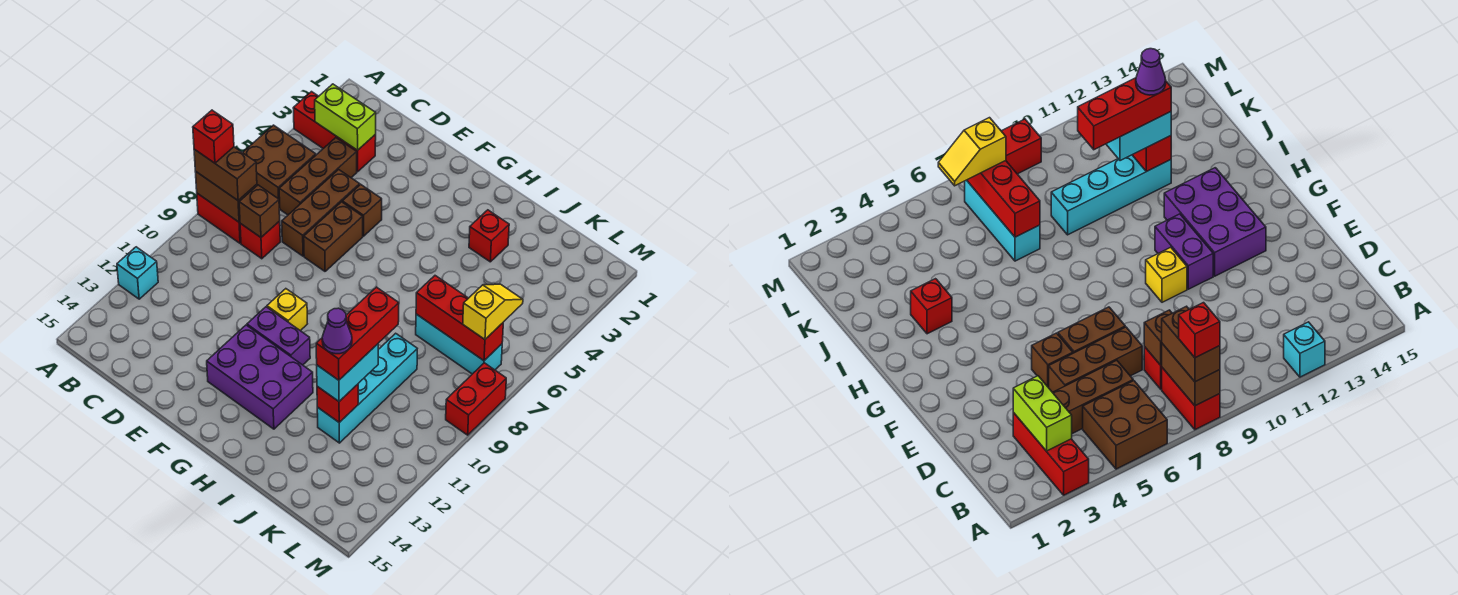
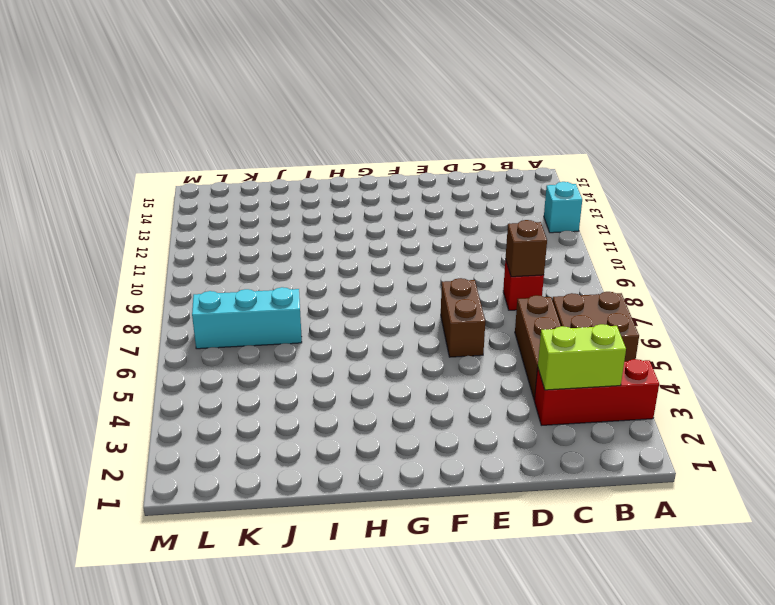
none -> red 1x2 brick [197,193,241,243]
none -> brown 1x3 brick [282,170,360,256]
none -> brown 1x1 brick [342,184,382,236]

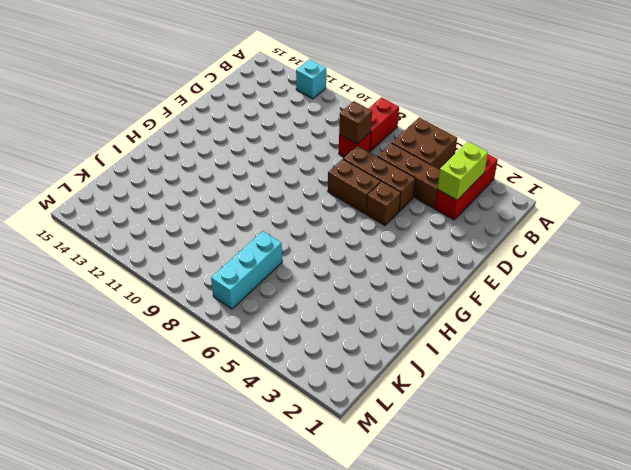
none -> yellow 1x1 brick [267,289,307,331]
none -> purple 1x2 brick [247,307,310,365]
none -> purple 2x3 brick [207,325,313,429]

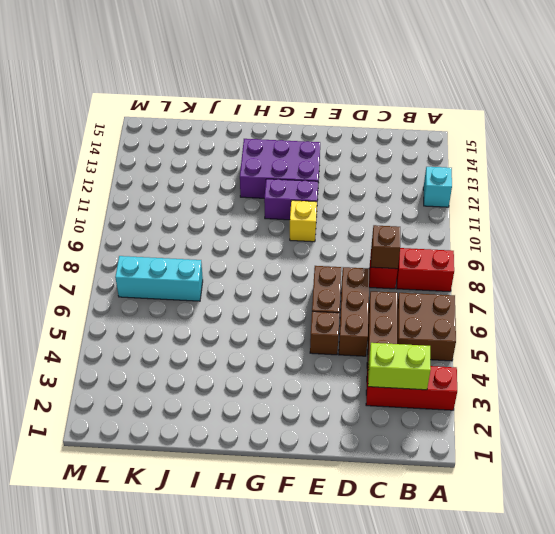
none -> red 1x1 brick [469,210,509,262]
none -> cyan 1x4 brick [317,333,417,443]
none -> red 1x2 brick [446,363,506,435]

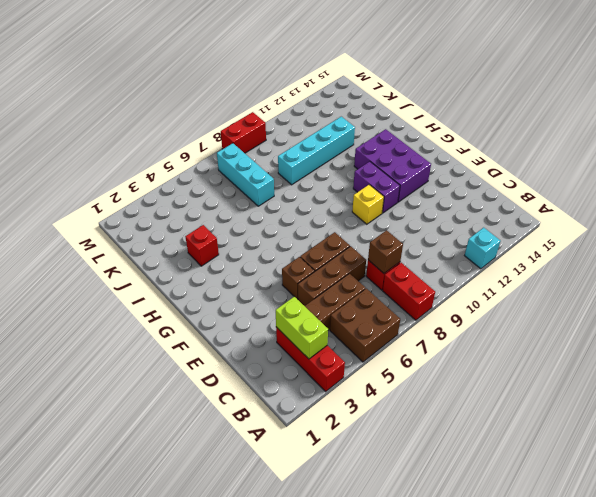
none -> brown 1x2 brick [196,172,257,222]
none -> red 1x3 brick [416,276,503,361]
none -> red 1x1 brick [317,384,358,422]

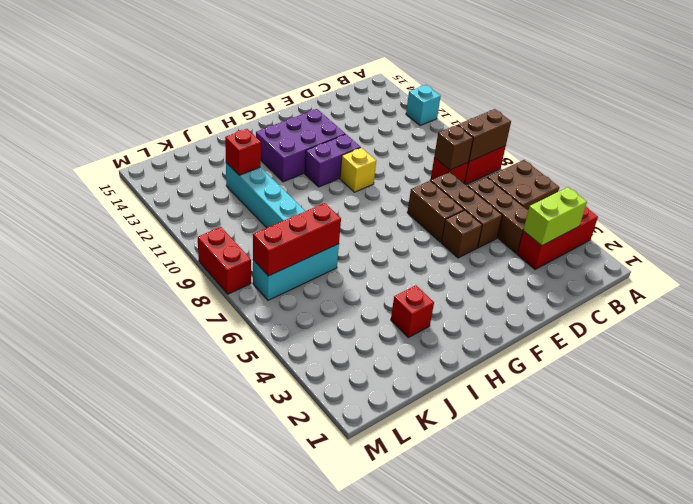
none -> brown 1x2 brick [194,147,257,200]
none -> cyan 1x2 brick [317,344,378,401]
none -> yellow 1x2 slope [463,284,523,339]

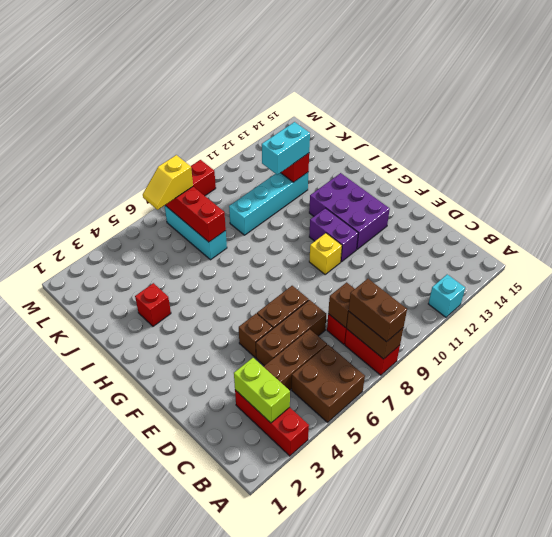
none -> red 1x1 brick [193,110,234,163]
none -> red 1x3 brick [316,287,399,380]
none -> purple 1x1 cone [322,308,352,354]

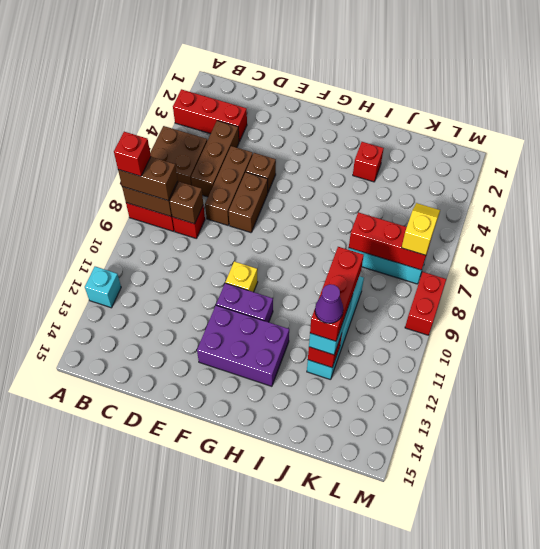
none -> lime 1x2 brick [315,84,376,150]

